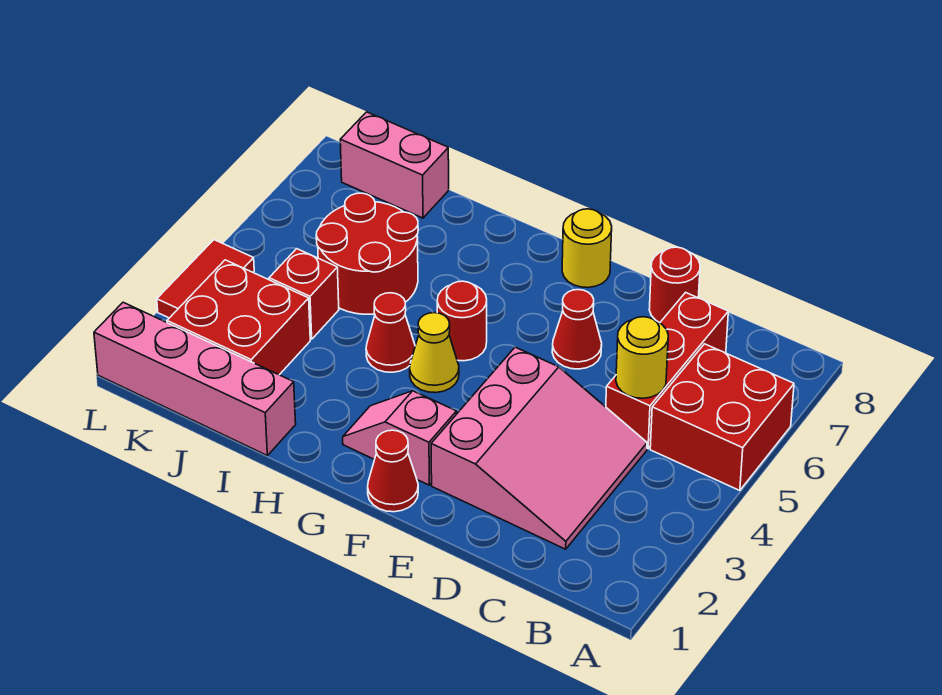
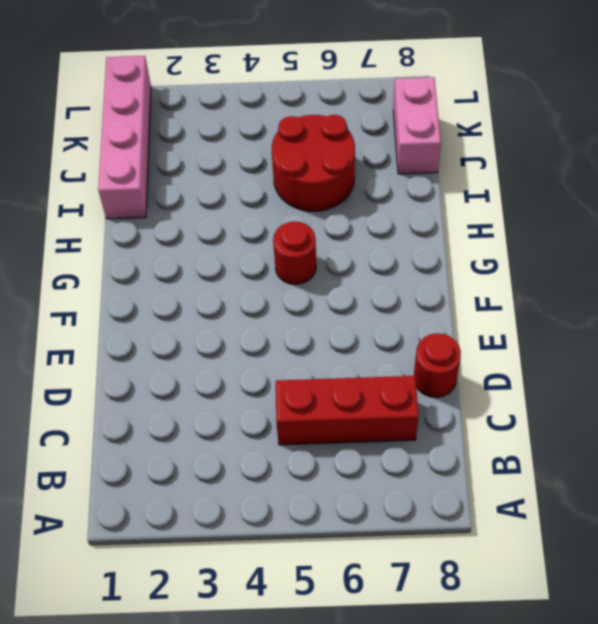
none -> red 2x2 brick [650,344,794,491]
none -> pink 3x3 slope [431,347,647,549]
none -> red 1x1 cone [552,290,602,369]

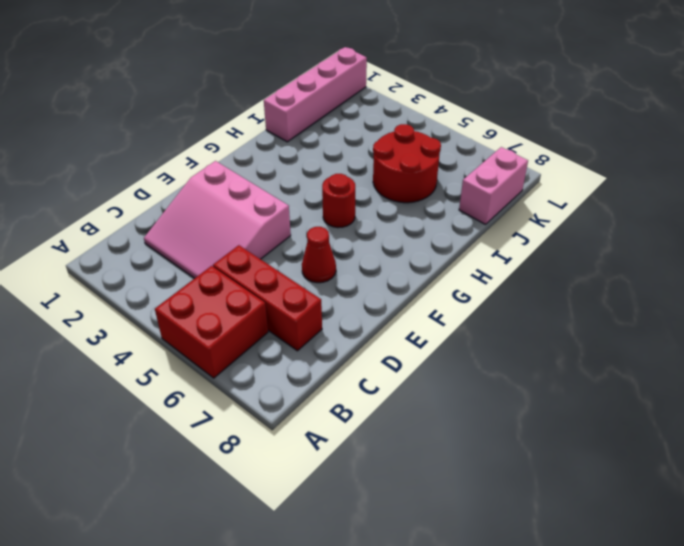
none -> red 1x1 round brick [649,247,700,323]
none -> red 1x1 cone [368,430,418,512]
none -> pink 1x2 slope [343,391,456,485]

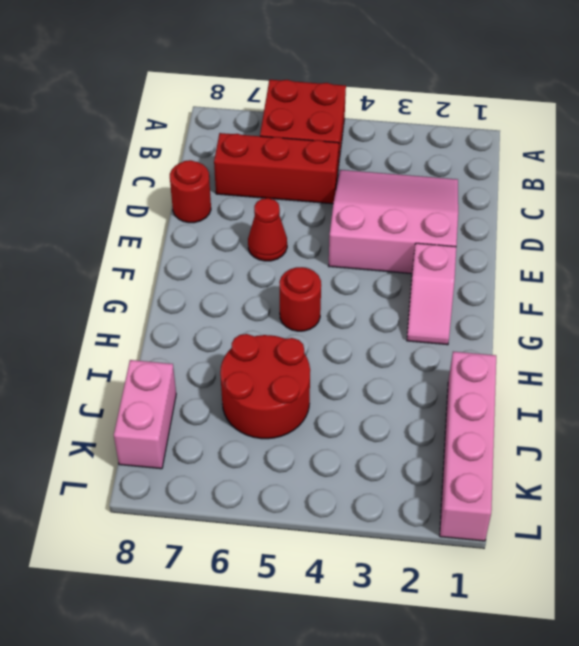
none -> red 1x1 cone [368,430,418,512]
none -> yellow 1x1 round brick [562,209,612,288]
none -> yellow 1x1 cone [410,313,459,393]

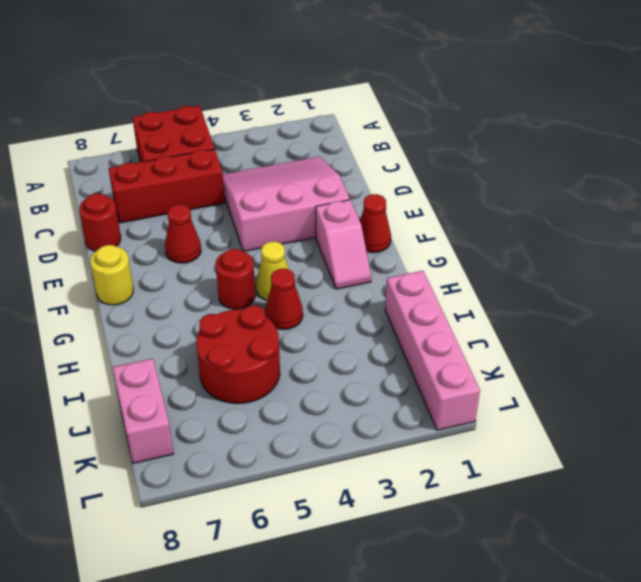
none -> red 2x2 brick [167,260,310,375]
none -> red 1x1 brick [269,249,339,339]
none -> red 1x2 tile [157,240,254,318]

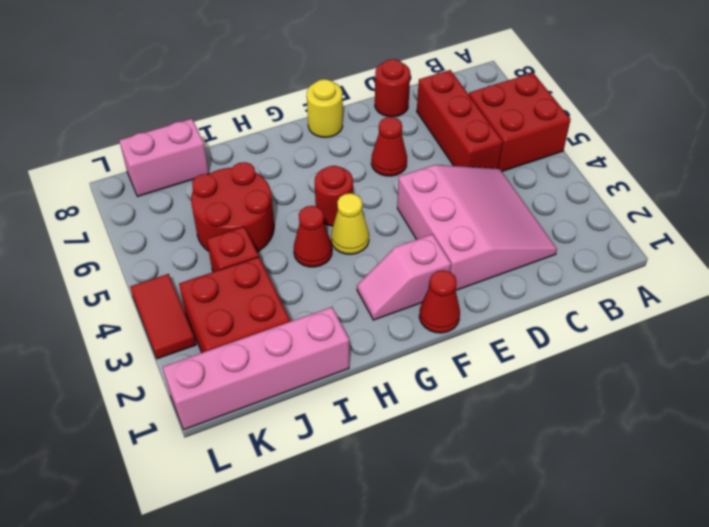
none -> yellow 1x1 round brick [616,317,668,398]

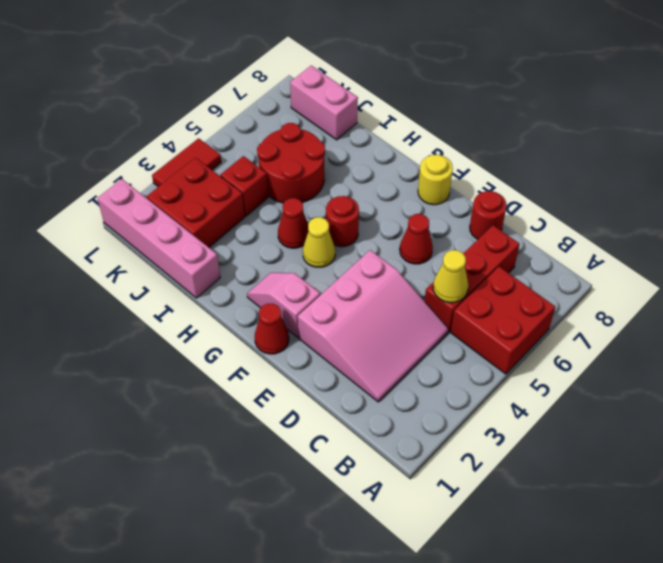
yellow 1x1 cone [433,250,468,303] -> yellow 1x1 round brick [616,317,668,398]

